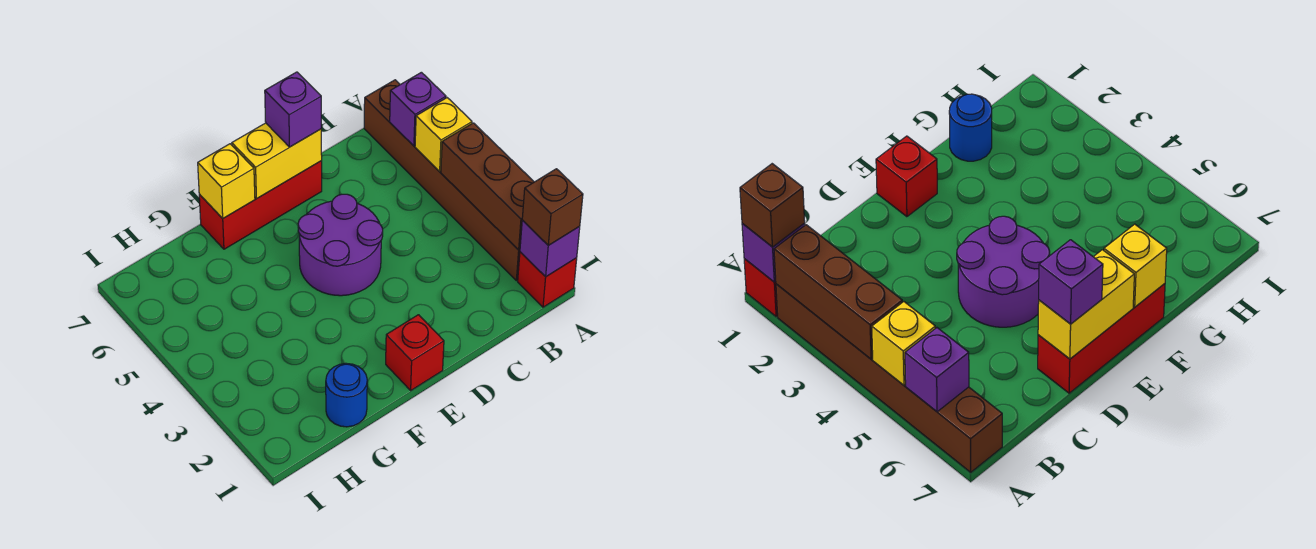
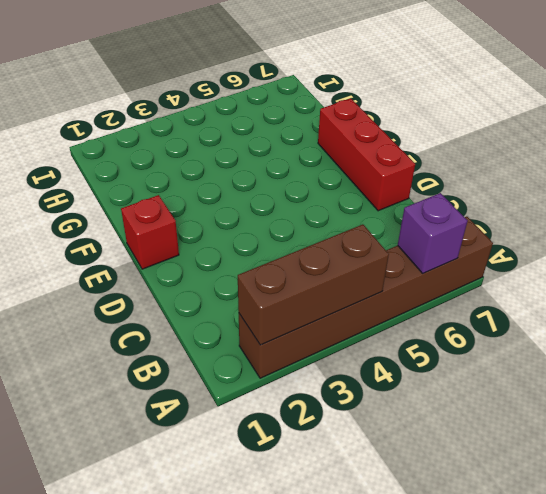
none -> red 1x1 brick [518,252,577,307]
none -> purple 2x2 round brick [298,194,383,296]
none -> blue 1x1 round brick [326,363,367,427]

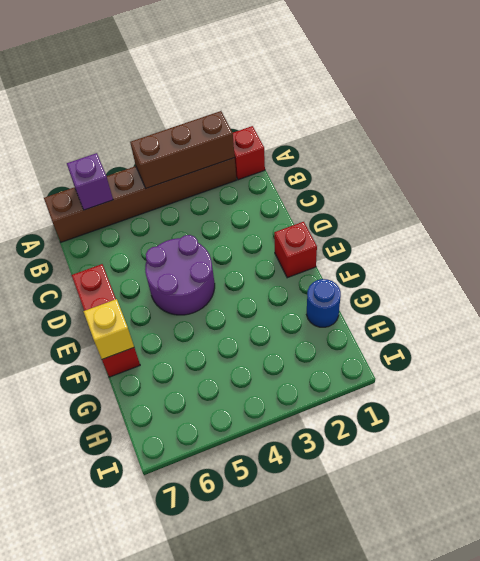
none -> purple 1x1 brick [520,220,580,277]
none -> yellow 1x1 brick [415,98,472,172]
none -> yellow 1x2 brick [232,123,322,199]

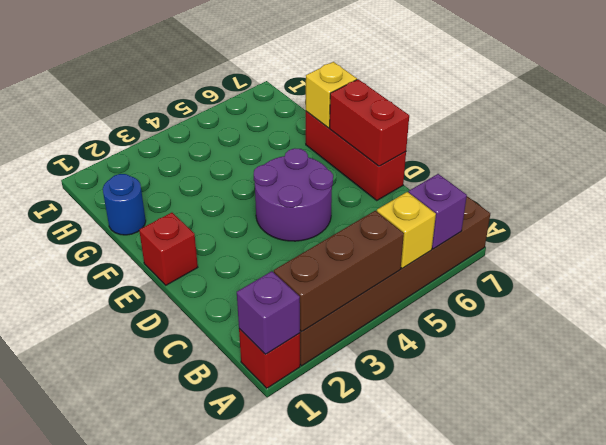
red 1x2 brick [330,79,409,166] -> yellow 1x2 brick [232,123,322,199]
none -> brown 1x1 brick [522,169,583,245]
none -> purple 1x1 brick [265,72,321,147]

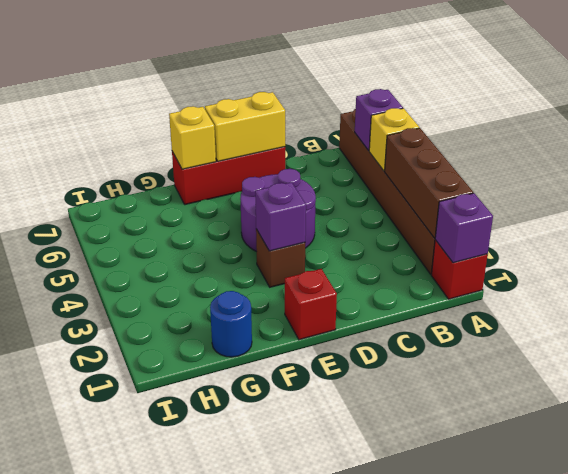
brown 1x1 brick [256,229,305,287] -> brown 1x1 brick moved to [522,169,583,245]
purple 1x1 brick [255,182,306,251] -> purple 1x1 brick moved to [265,72,321,147]

